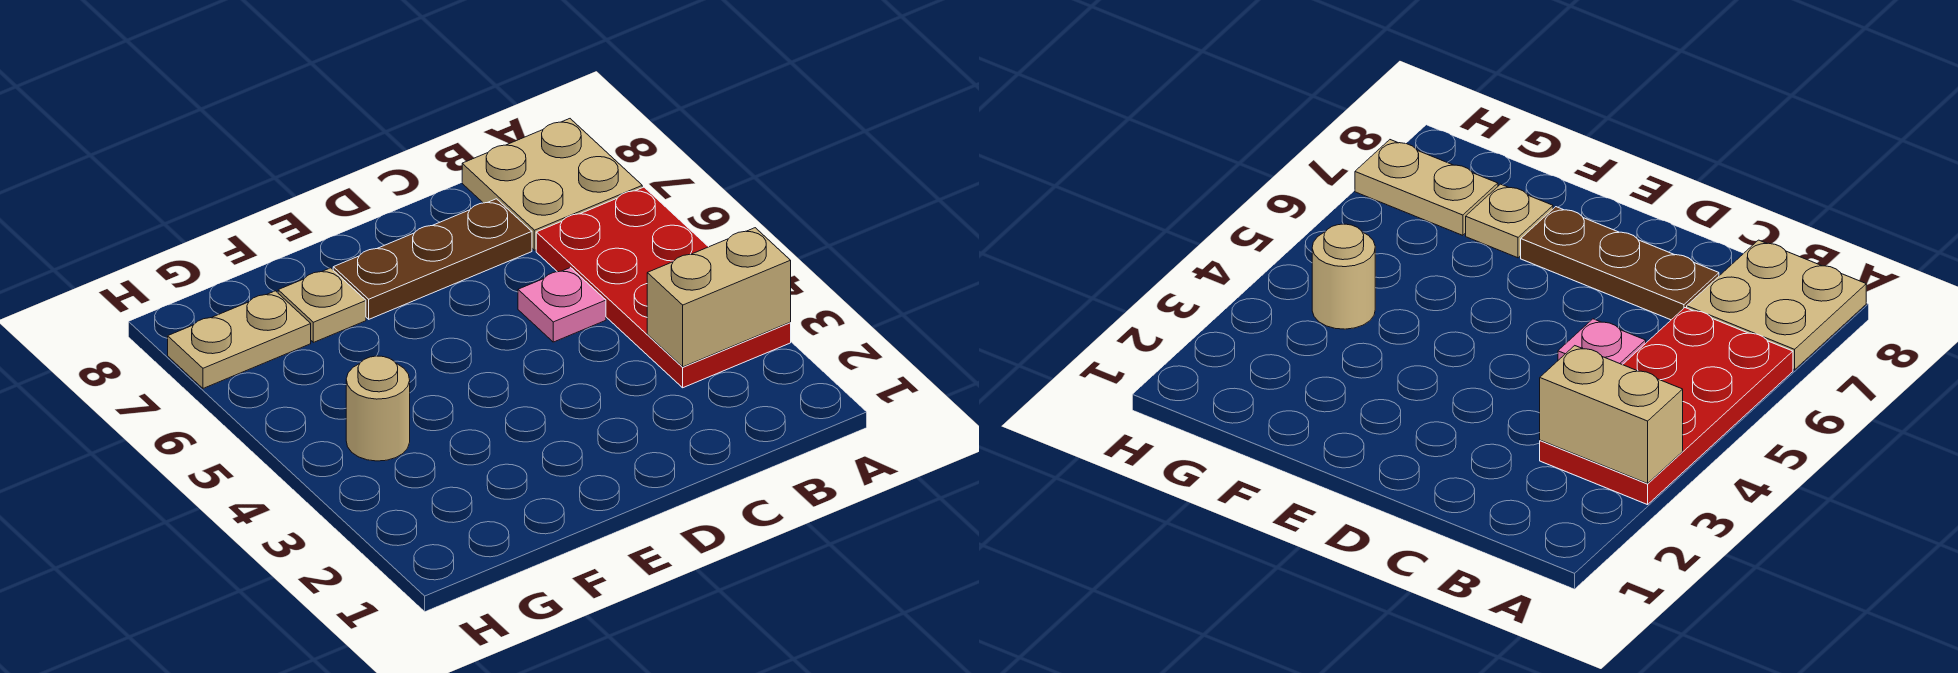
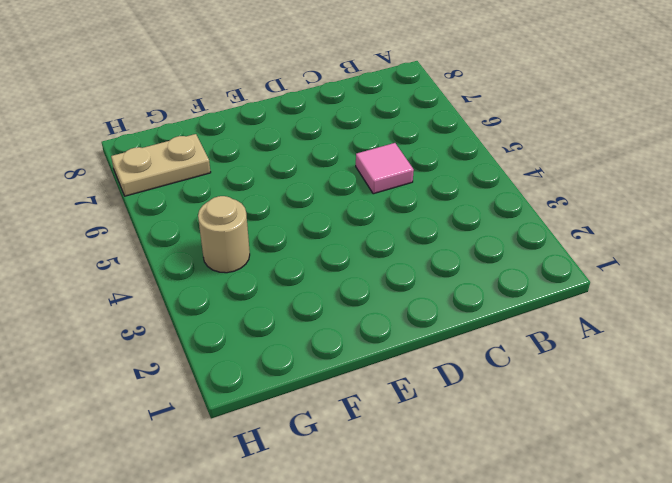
pink 1x1 tile [356,143,414,194] -> pink 1x1 plate [518,268,606,342]
none -> red 2x4 plate [536,187,791,388]
none -> tan 2x2 plate [462,119,642,250]

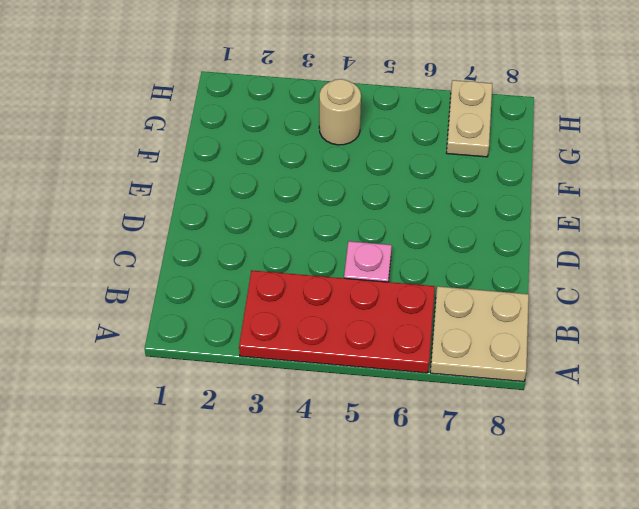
none -> brown 1x3 plate [333,199,532,319]
none -> tan 1x1 plate [278,268,366,342]

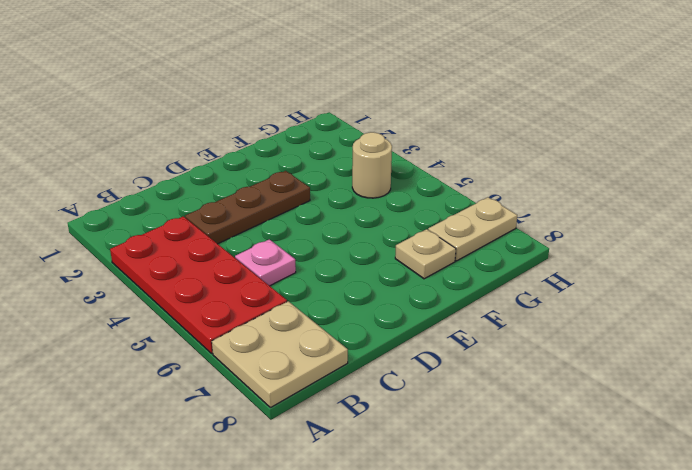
brown 1x3 plate [185,171,310,244] -> brown 1x3 plate moved to [333,199,532,319]
none -> tan 1x2 brick [647,228,791,367]

